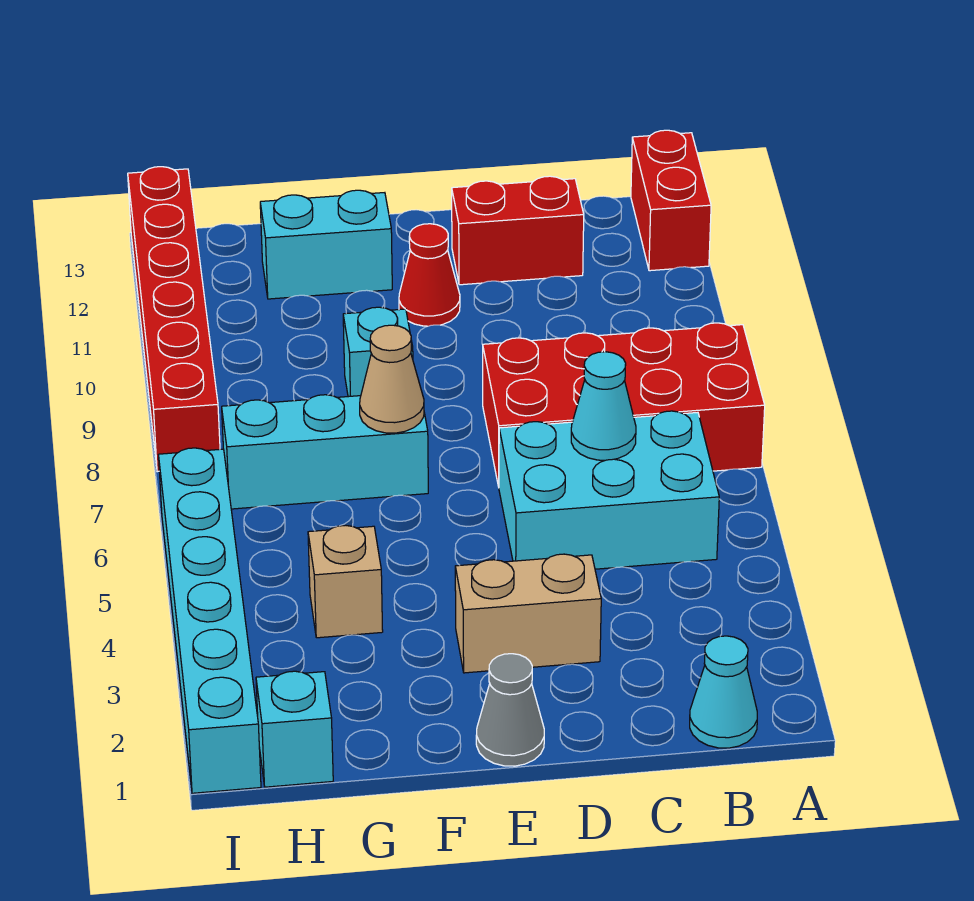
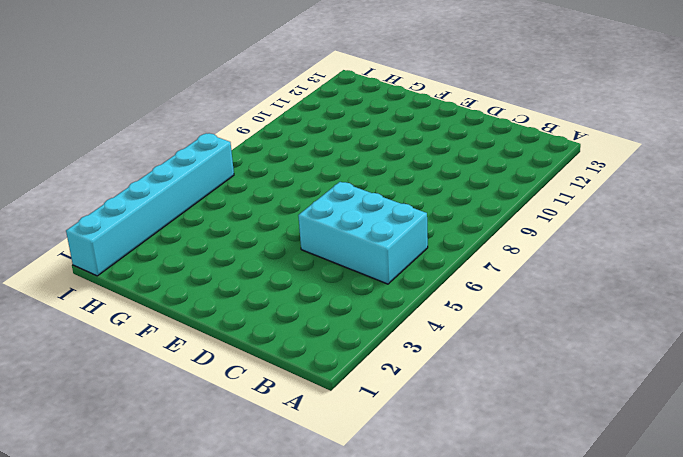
none -> red 2x4 brick [483,323,765,487]
none -> red 1x2 brick [631,130,711,271]
none -> cyan 1x1 cone [690,636,757,748]

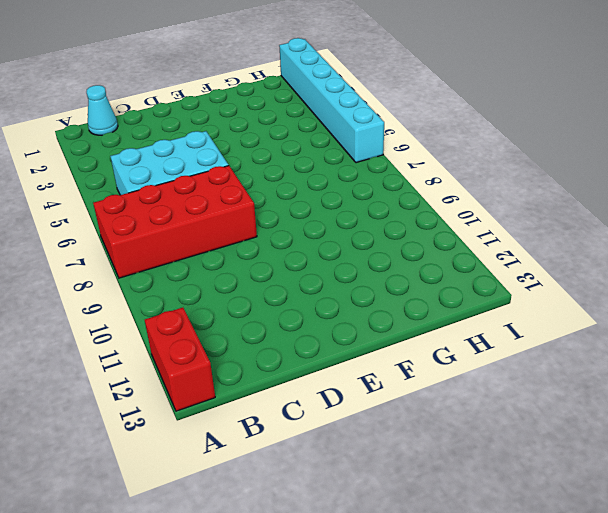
none -> red 1x2 brick [452,176,584,285]
none -> tan 1x2 brick [455,554,601,673]
none -> grey 1x1 cone [476,654,544,766]

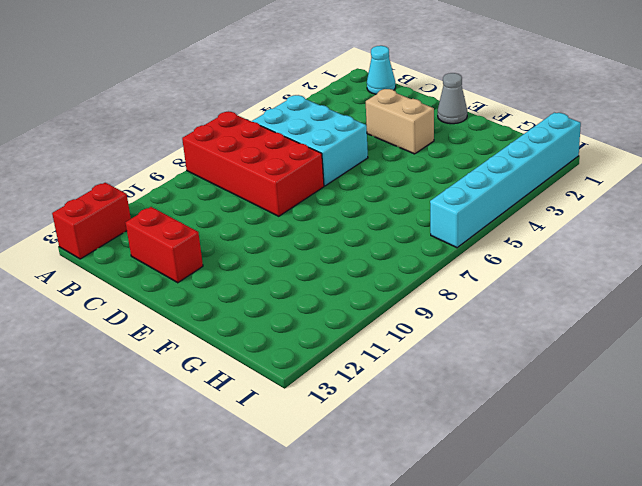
none -> red 1x1 cone [399,224,460,326]
none -> cyan 1x3 brick [222,395,428,509]
none -> cyan 1x1 brick [343,307,413,397]

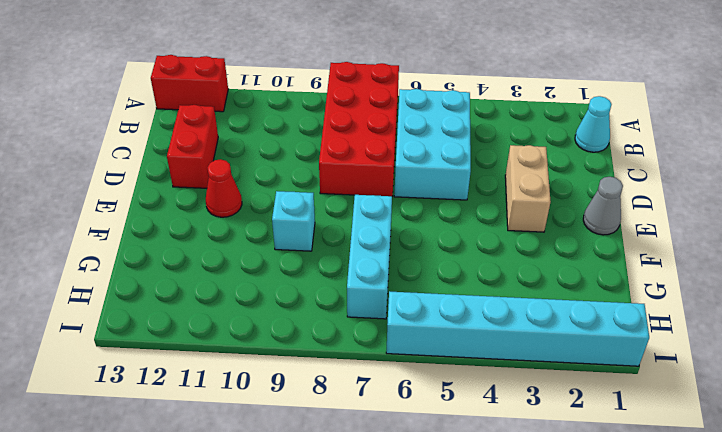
none -> cyan 1x2 brick [260,190,392,299]
none -> tan 1x1 brick [308,525,383,638]
none -> cyan 1x1 brick [256,671,333,787]

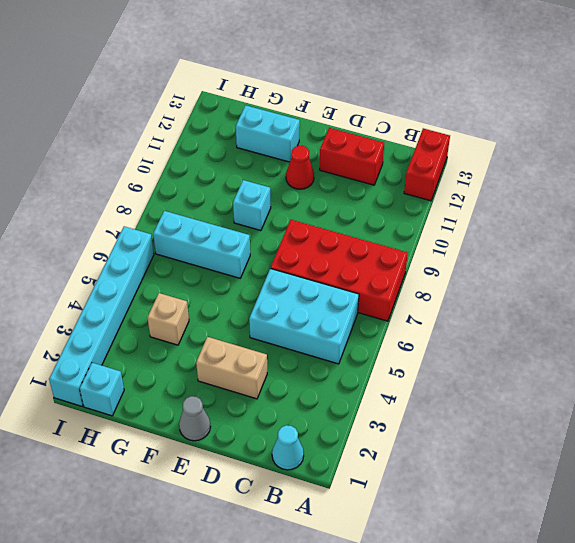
none -> red 1x6 brick [128,167,220,472]
none -> cyan 1x1 cone [571,352,636,460]
none -> tan 1x1 cone [360,325,424,433]

